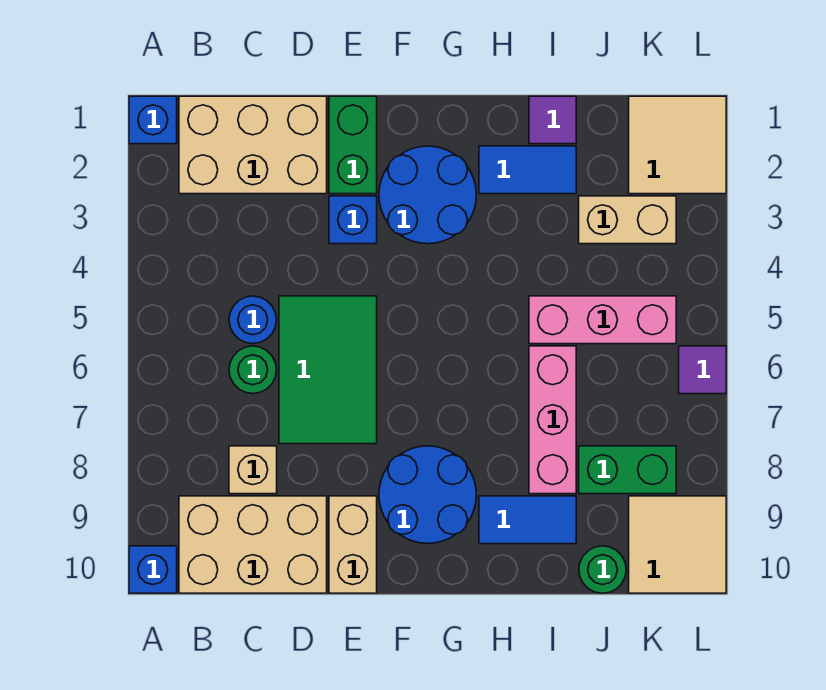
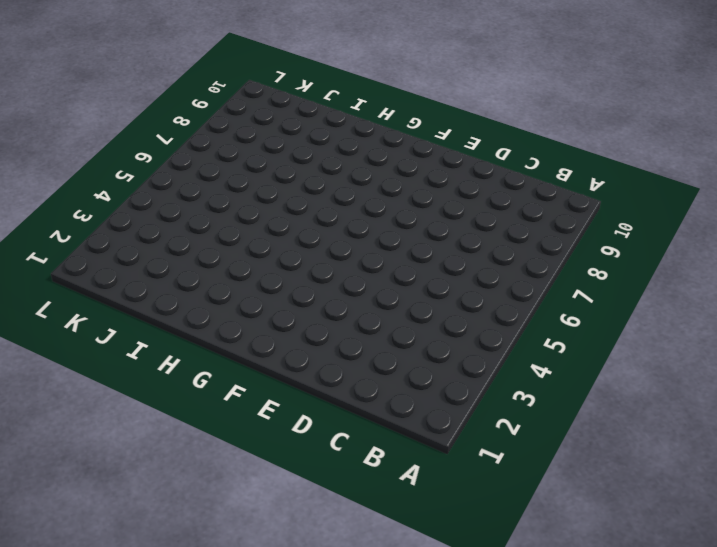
none -> blue 1x1 brick [129,96,177,144]
none -> blue 1x1 brick [129,546,177,593]
none -> tan 2x3 brick [179,96,327,194]

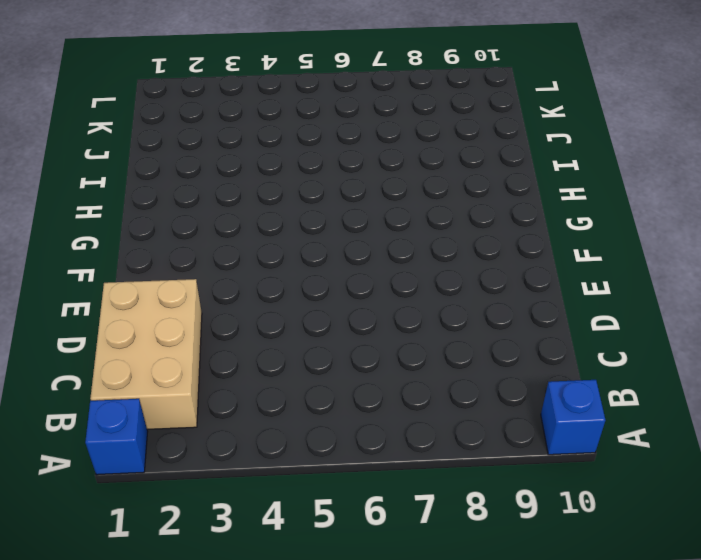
none -> tan 2x3 brick [179,496,327,593]
none -> blue 1x1 round brick [229,296,277,344]
none -> green 1x1 round brick [229,346,277,394]

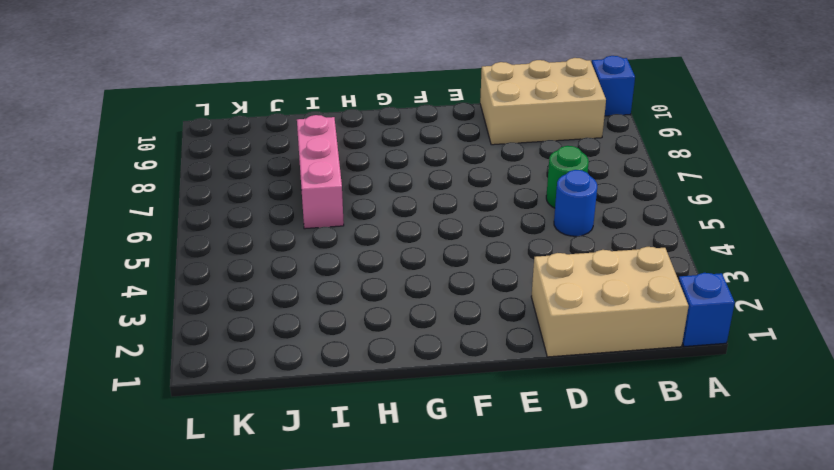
none -> tan 1x1 brick [229,446,277,494]
none -> green 2x3 tile [279,296,377,444]
none -> green 1x2 brick [329,96,377,194]

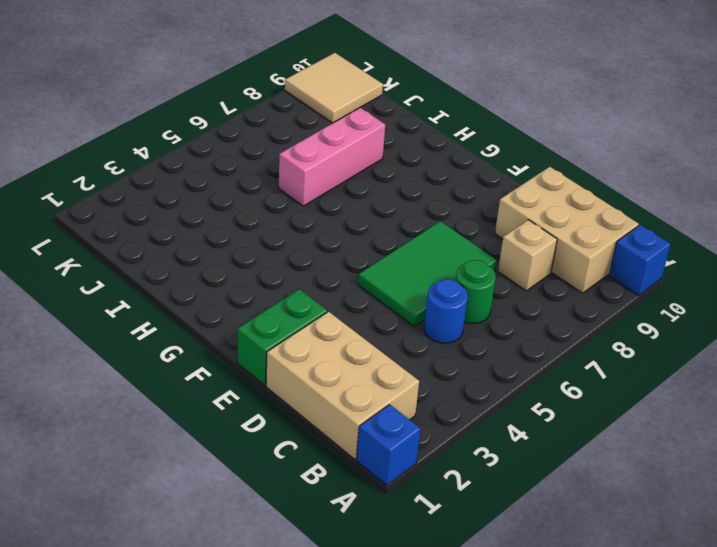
none -> blue 1x1 brick [329,196,377,244]
none -> tan 1x2 brick [329,496,377,593]
none -> blue 2x2 round brick [379,146,476,244]

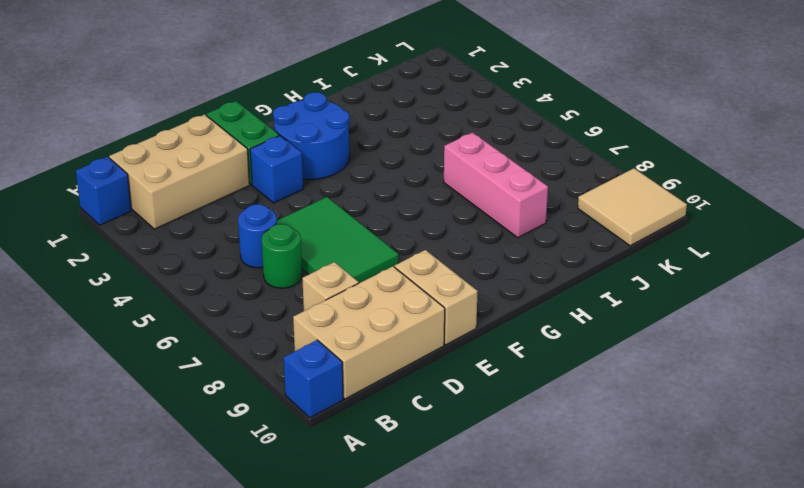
none -> blue 2x2 round brick [379,446,476,543]
none -> blue 1x2 tile [479,146,576,194]
none -> blue 1x2 tile [479,496,576,544]

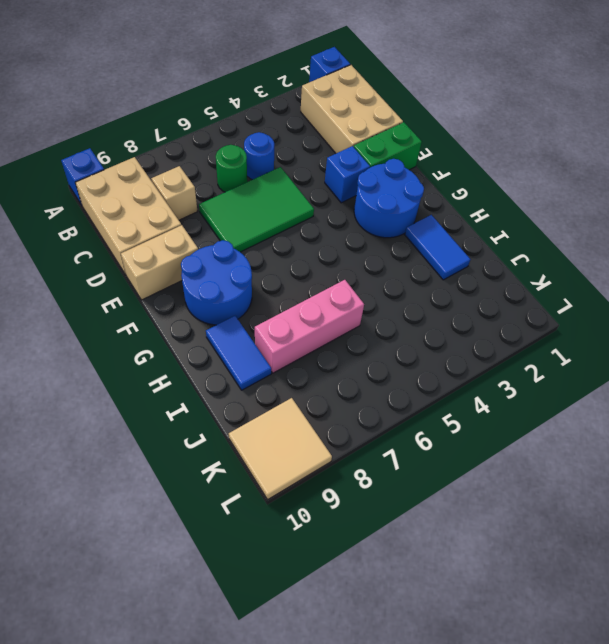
none -> purple 1x1 tile [529,96,576,144]
none -> pink 1x3 brick [529,296,676,344]
none -> tan 1x2 brick [579,196,676,244]

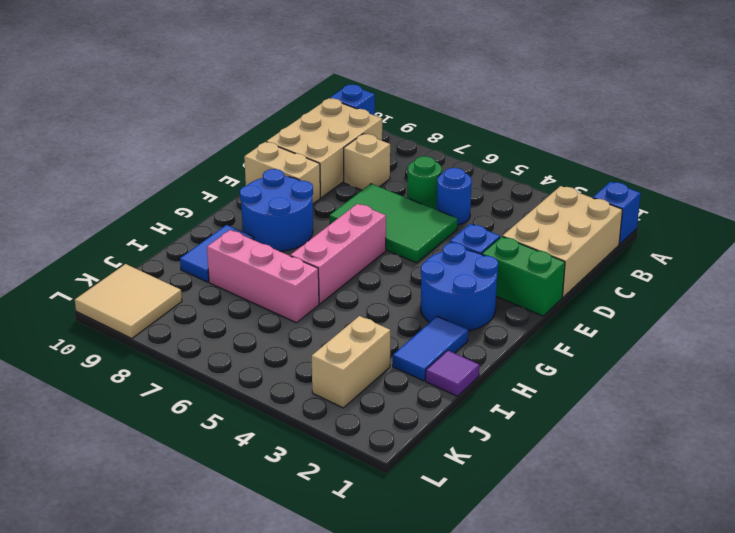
pink 1x3 brick [290,204,386,304] -> pink 1x3 brick moved to [529,296,676,344]
none -> green 1x2 brick [579,446,676,494]
none -> green 1x1 round brick [579,546,626,593]
none -> tan 2x2 tile [629,96,726,194]

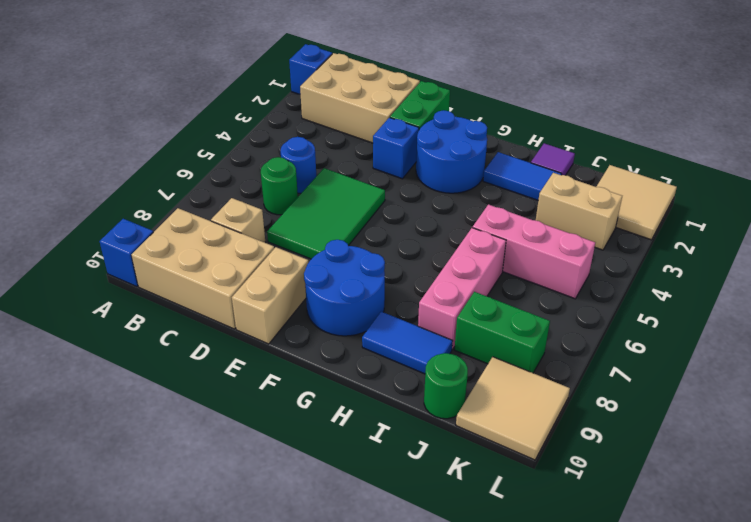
none -> purple 1x1 tile [679,346,726,394]

